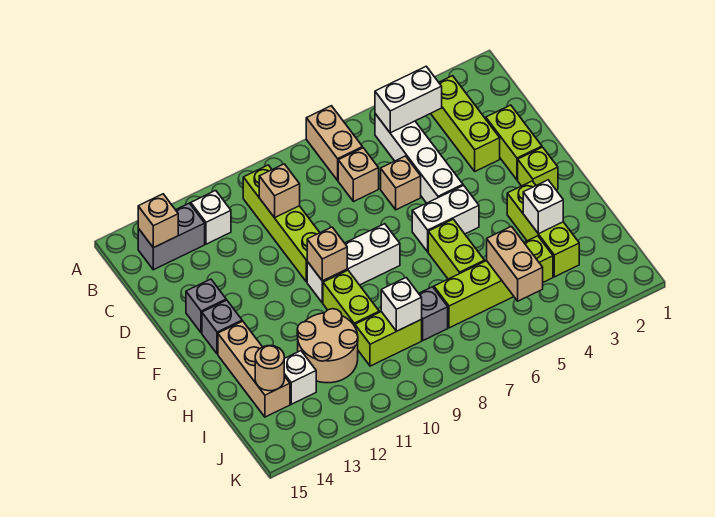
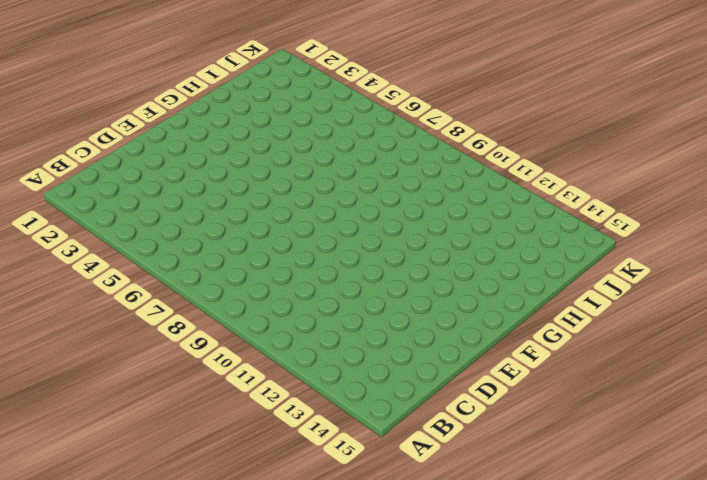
none -> tan 1x2 brick [306,106,363,180]
none -> lime 1x3 brick [431,76,500,171]
none -> white 1x4 brick [375,114,463,203]
none -> lime 1x4 brick [243,165,320,282]

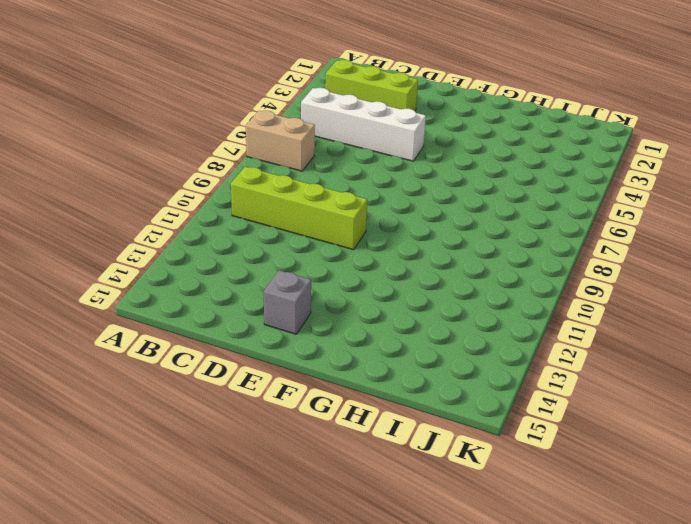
none -> white 1x1 brick [191,191,231,244]
none -> grey 1x2 brick [138,203,205,270]
none -> tan 1x1 brick [338,148,379,202]
none -> lime 1x2 brick [486,105,542,180]

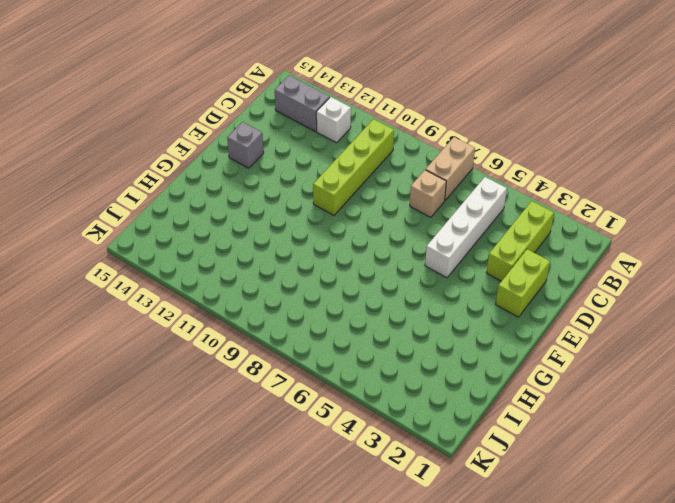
none -> tan 1x1 brick [381,156,421,210]
none -> lime 1x1 brick [518,147,558,190]
none -> white 1x2 brick [412,185,479,252]
none -> white 1x3 brick [307,224,400,303]

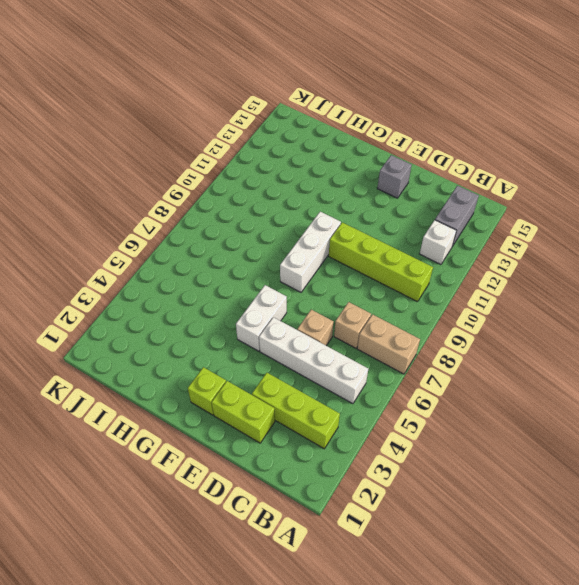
none -> grey 1x1 brick [202,300,242,354]
none -> lime 1x3 brick [507,181,579,277]
none -> lime 1x2 brick [428,219,485,279]
none -> lime 1x2 brick [323,270,379,326]

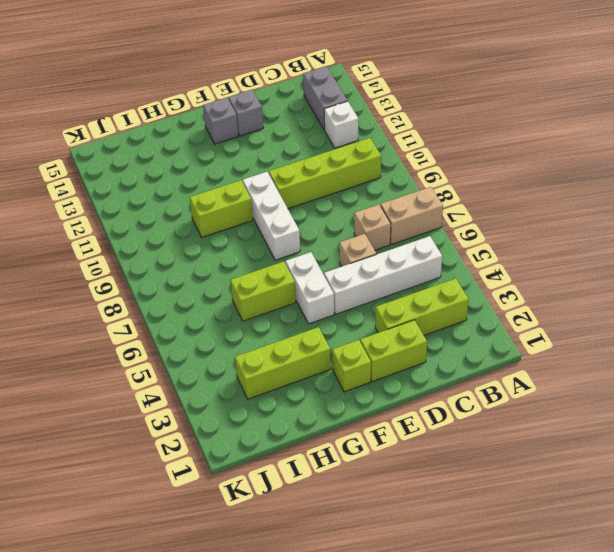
none -> tan 1x3 brick [218,321,290,417]
none -> tan 2x2 round brick [297,309,358,383]
none -> lime 1x4 brick [434,236,553,328]
none -> grey 1x1 brick [419,287,448,340]

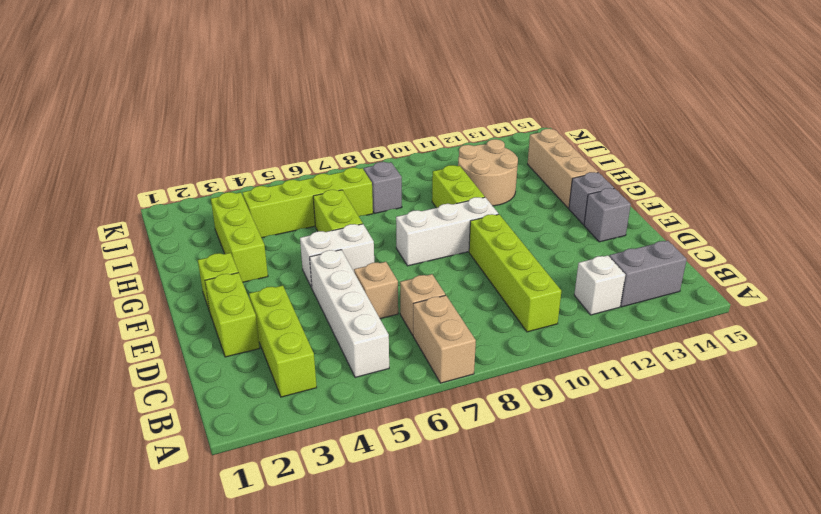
none -> lime 1x2 brick [355,312,422,366]
none -> white 1x1 brick [284,351,316,404]
none -> white 1x2 brick [375,66,442,133]
none -> tan 1x1 brick [138,194,178,248]

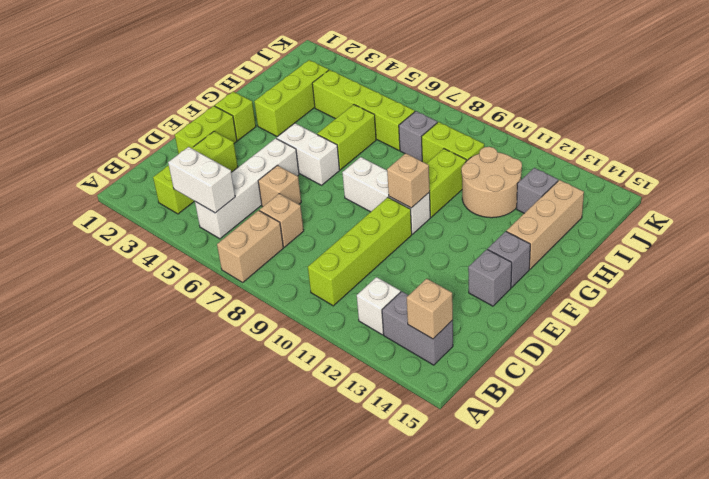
grey 1x1 brick [517,168,558,213] -> white 1x1 brick [284,351,316,404]
none -> tan 1x1 brick [259,164,300,218]
none -> white 1x1 brick [523,180,563,234]
none -> tan 1x2 brick [487,227,543,301]
none -> white 1x1 brick [381,278,422,331]

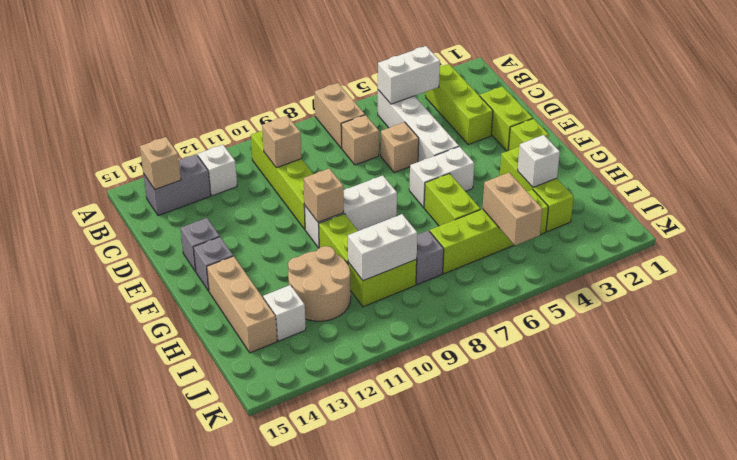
white 1x2 brick [348,214,417,281] -> white 1x1 brick [381,278,422,331]
none -> tan 1x1 round brick [255,346,284,391]

